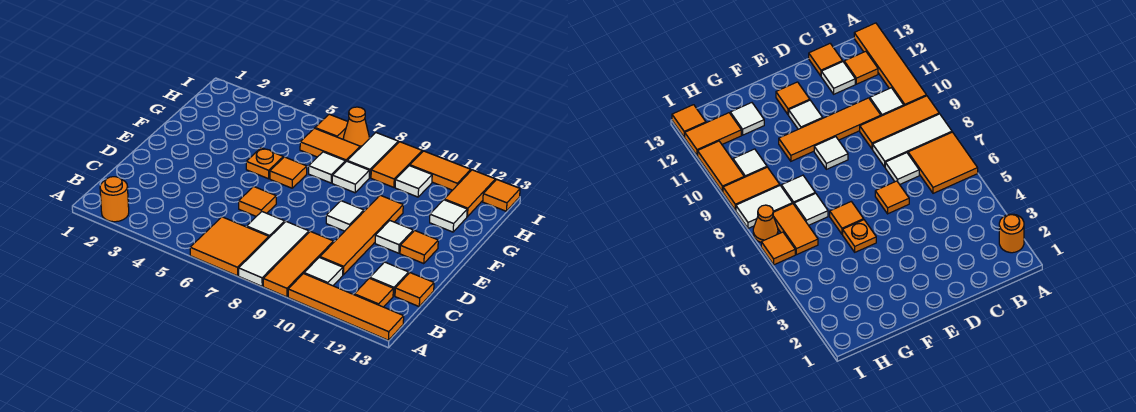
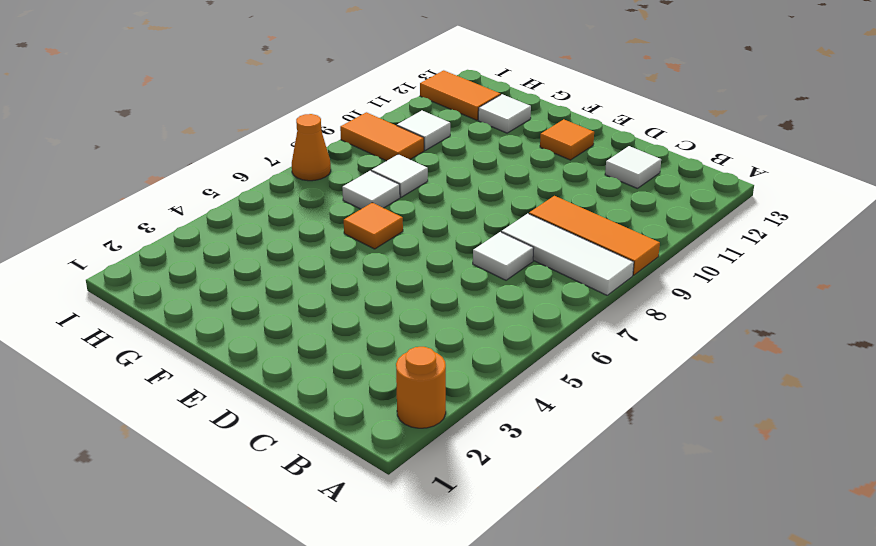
none -> orange 2x2 tile [190,217,269,276]
none -> orange 1x4 tile [288,274,404,340]
none -> white 1x1 tile [304,257,343,286]

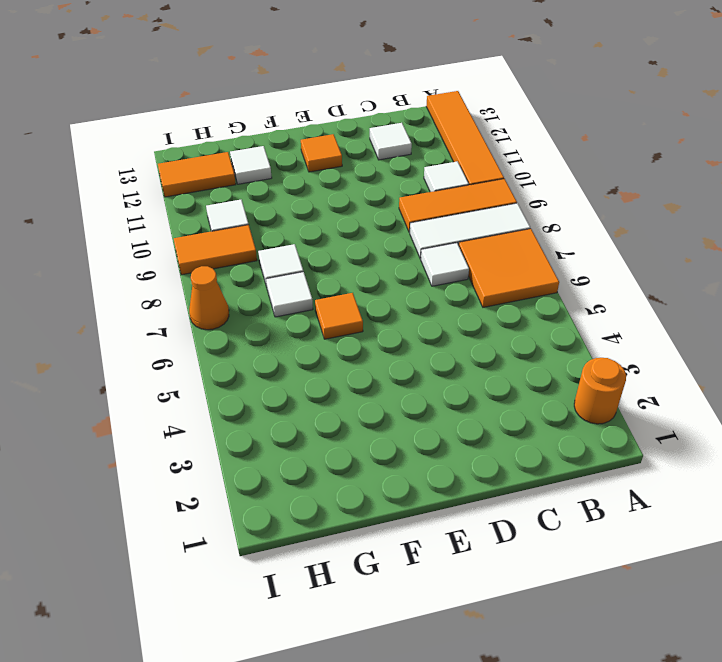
none -> orange 1x1 tile [354,278,393,307]
none -> orange 1x4 tile [320,195,403,275]
none -> orange 1x1 tile [395,273,434,306]

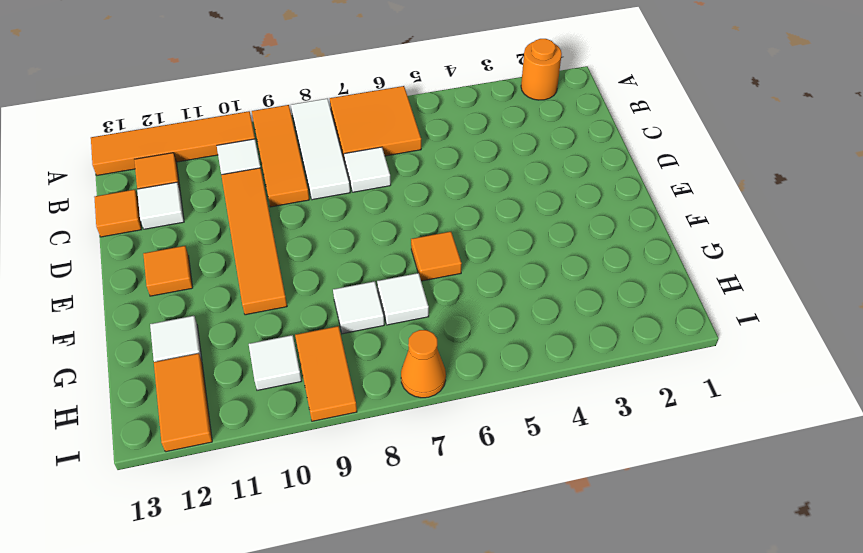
none -> orange 1x1 tile [239,187,276,216]
none -> white 1x1 tile [326,201,364,231]
none -> white 1x1 tile [375,221,413,253]

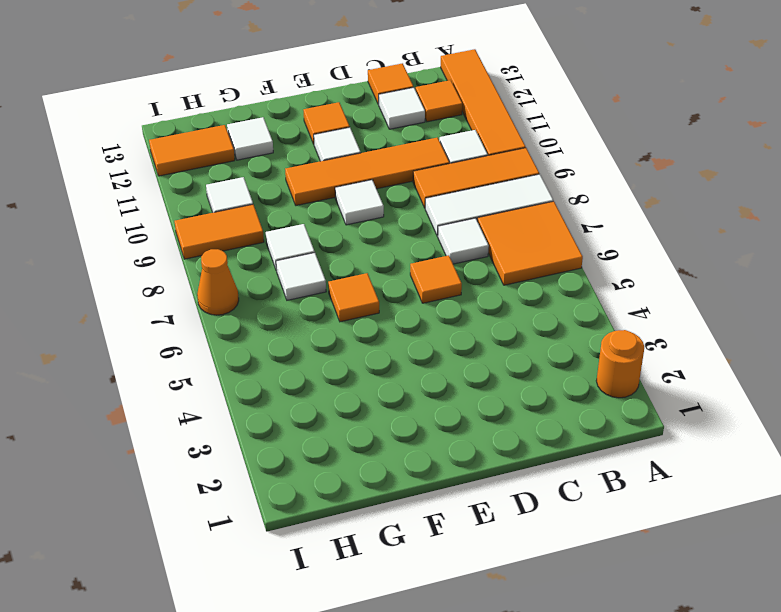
none -> orange 1x1 plate [246,148,283,179]
none -> orange 1x2 tile [300,128,360,161]
none -> white 1x2 tile [347,133,398,178]

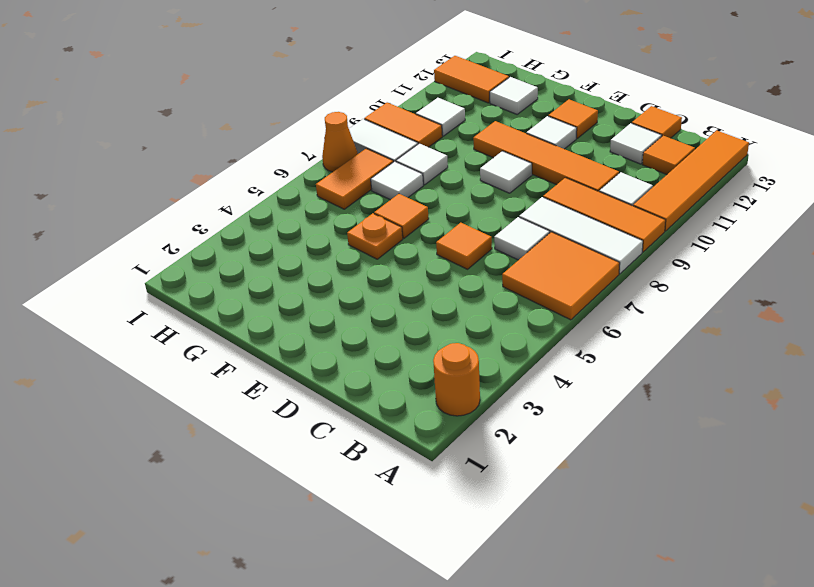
none -> orange 1x1 tile [315,114,348,139]
none -> orange 1x2 tile [410,151,471,190]
none -> orange 1x1 tile [483,179,520,211]

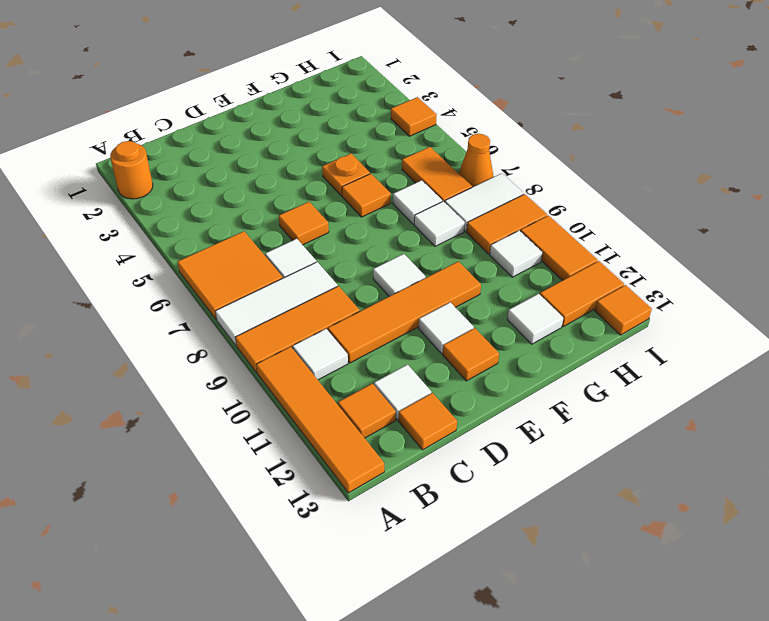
orange 1x1 tile [391,97,437,136] -> orange 1x1 tile moved to [315,114,348,139]

